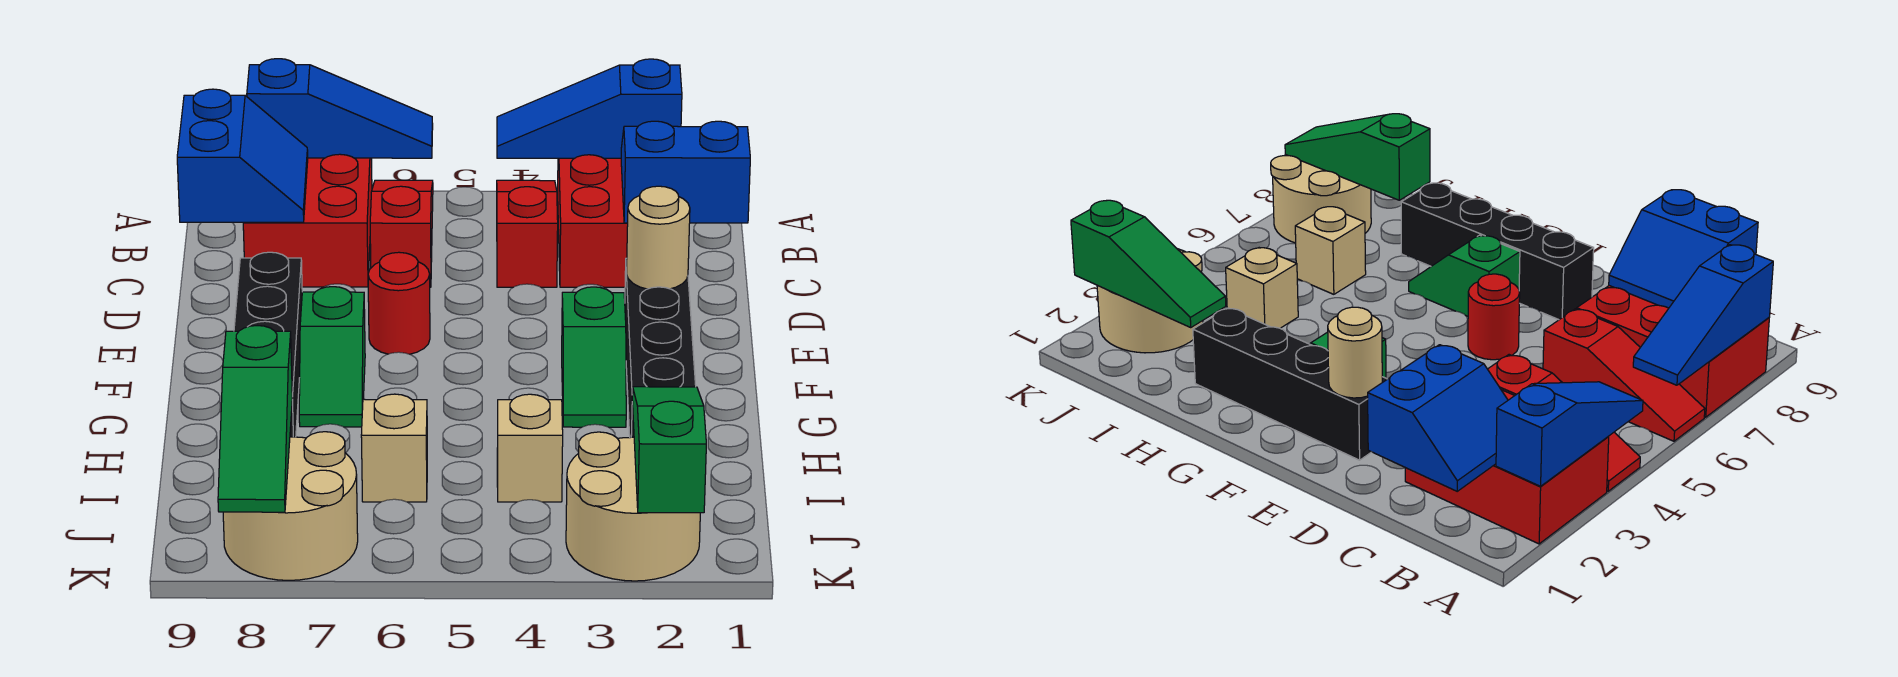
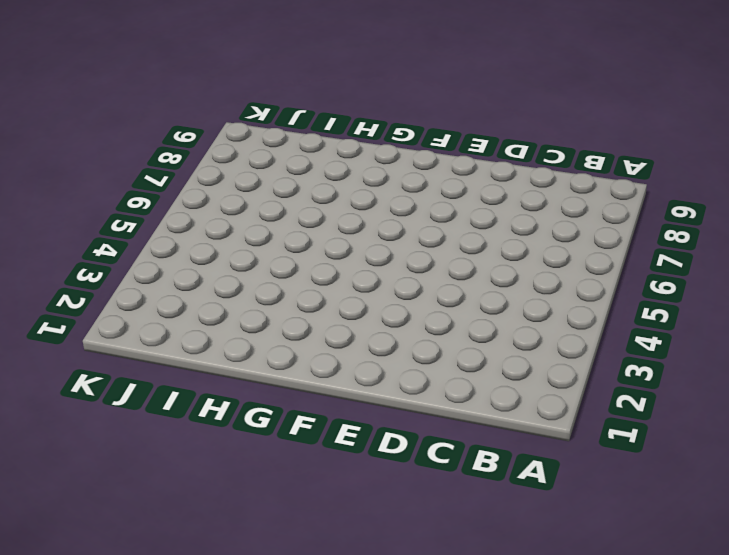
none -> red 2x3 brick [558,155,628,287]
none -> red 1x3 slope [497,180,558,287]
none -> red 1x3 slope [370,180,433,287]

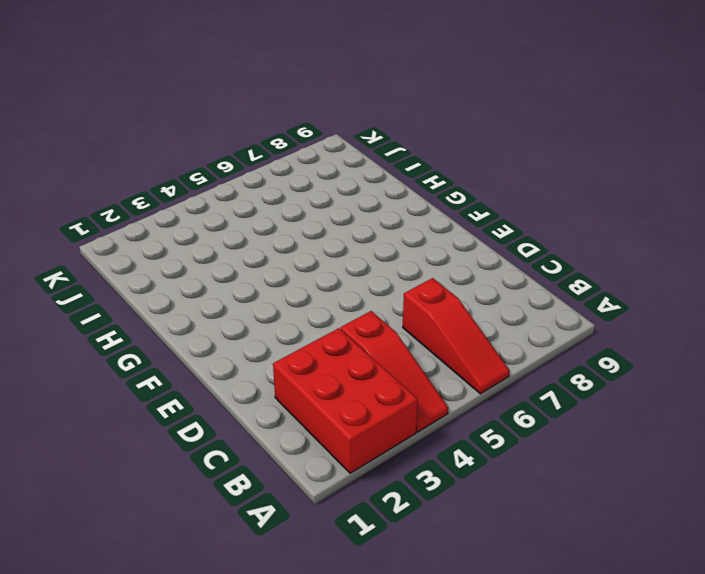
none -> red 2x3 brick [243,154,372,287]
none -> black 1x4 brick [625,258,696,438]
none -> red 1x1 round brick [368,252,430,354]

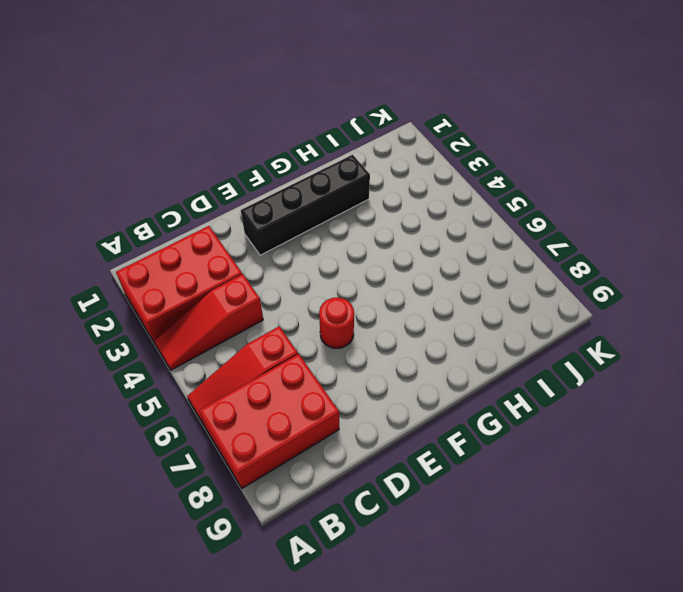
none -> black 1x4 brick [234,252,302,437]
none -> green 1x2 slope [562,287,626,427]
none -> green 1x2 slope [299,287,365,427]

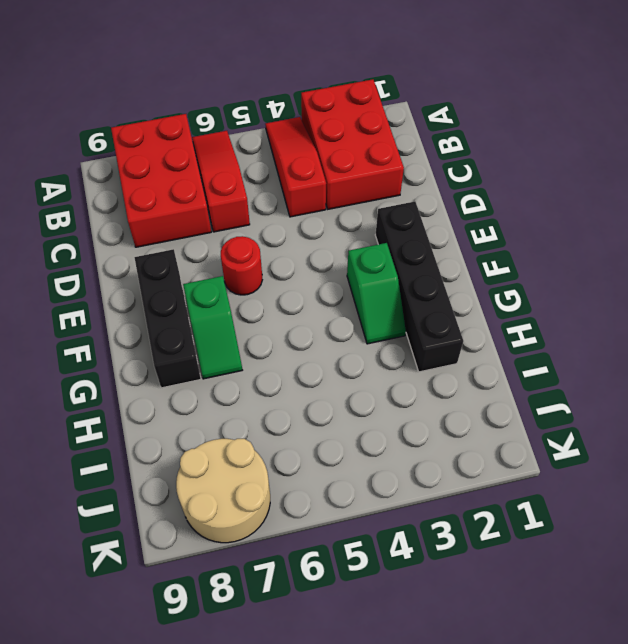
black 1x3 brick [134,249,201,388] -> black 1x4 brick [234,252,302,437]
none -> tan 1x1 brick [497,394,563,502]
none -> tan 1x1 brick [361,394,427,502]
none -> tan 2x2 round brick [566,432,700,581]

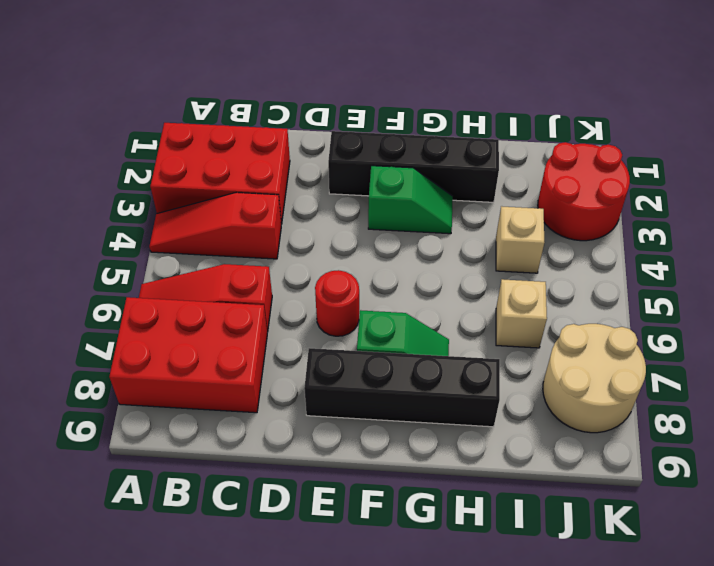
red 2x2 round brick [538,142,630,241] -> tan 2x2 round brick [566,432,700,581]
none -> blue 1x3 slope [497,59,682,158]
none -> blue 1x3 slope [247,59,433,158]
none -> blue 2x2 slope [621,121,750,223]

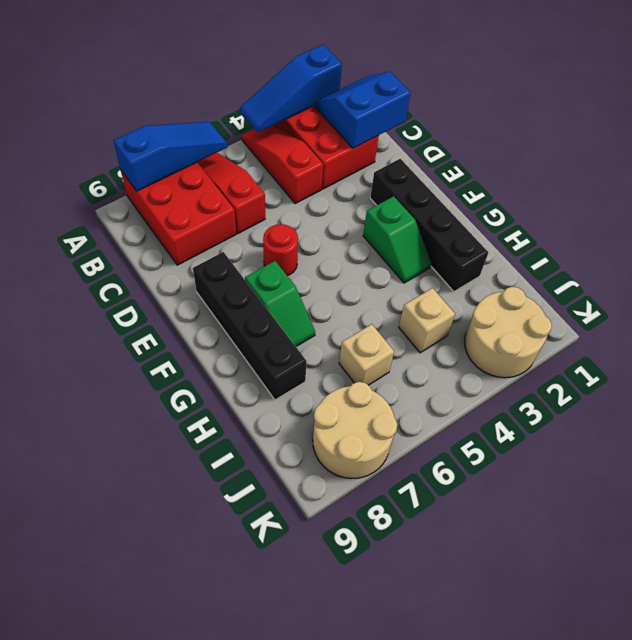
none -> blue 2x2 slope [177,89,308,222]
none -> tan 1x1 round brick [627,186,690,289]
none -> green 1x3 slope [632,387,706,513]

